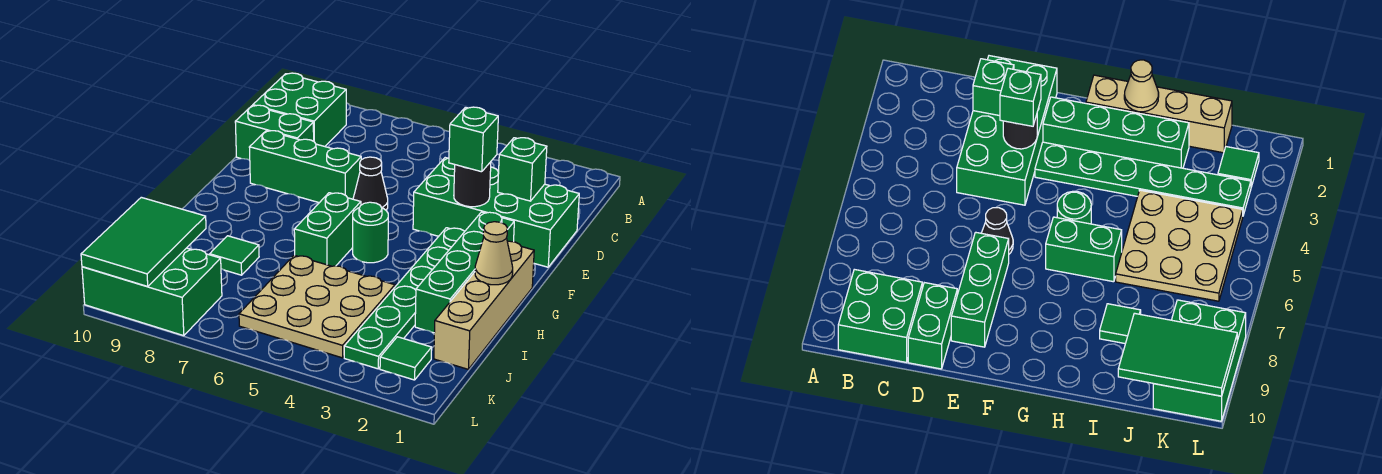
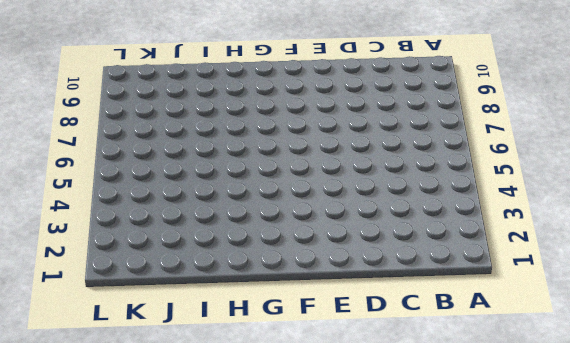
none -> green 2x2 brick [253,73,346,146]
none -> green 2x4 brick [413,158,579,267]
none -> green 1x2 brick [235,105,314,160]

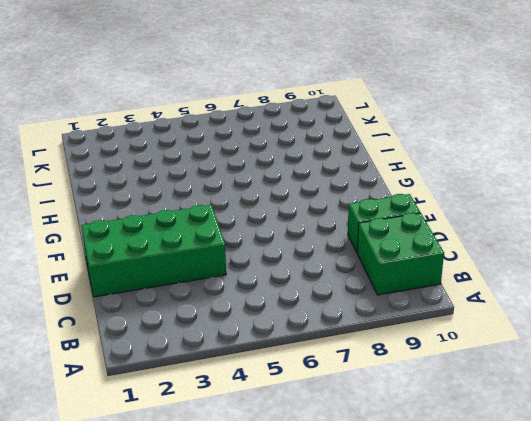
none -> black 1x1 cone [353,157,388,210]
none -> green 1x3 brick [249,131,361,203]
none -> green 1x4 brick [415,212,514,333]

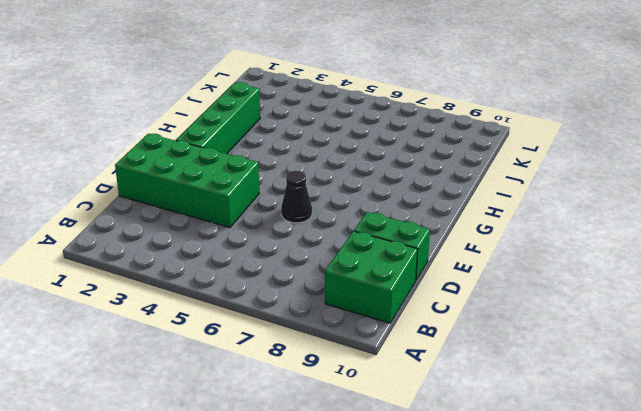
none -> green 1x3 brick [249,131,361,203]
none -> green 1x6 plate [344,228,465,369]
none -> tan 1x4 brick [434,241,534,369]

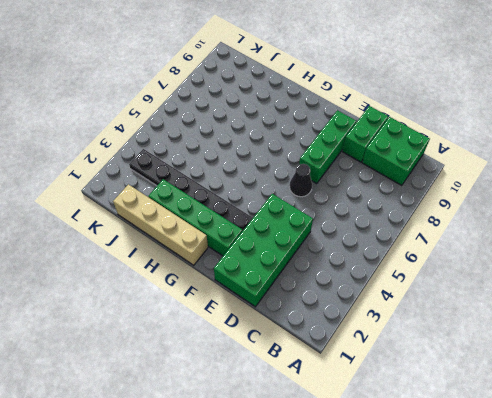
black 1x6 plate [129,149,253,231] -> green 1x6 plate [344,228,465,369]
none -> green 1x1 round brick [353,202,388,263]
none -> green 1x2 brick [294,193,361,266]
none -> tan 3x3 plate [239,255,395,358]

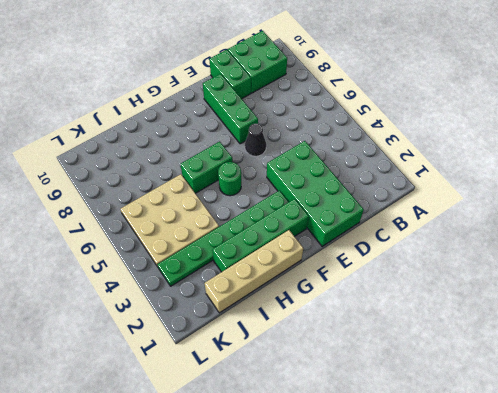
none -> green 1x1 tile [210,236,259,275]
none -> green 1x1 tile [380,337,432,380]
none -> green 2x3 brick [82,248,222,336]

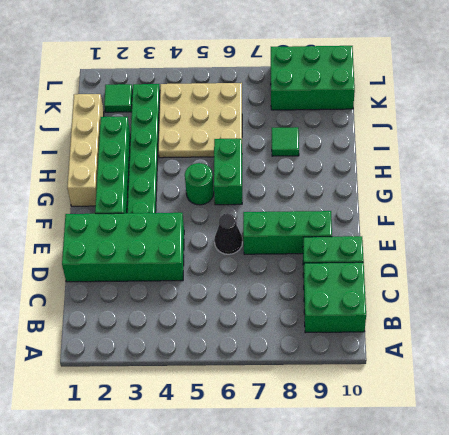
none -> green 1x1 brick [498,138,547,201]
none -> black 1x1 round brick [454,162,491,207]
none -> tan 1x1 cone [475,222,513,285]

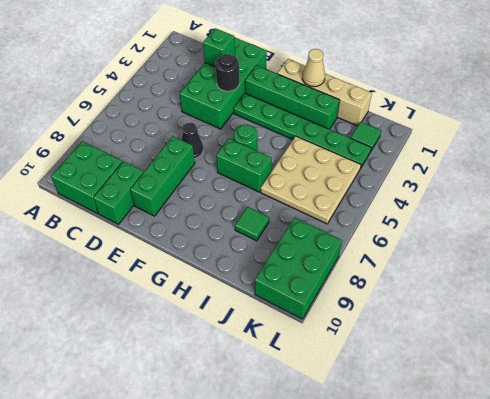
none -> green 2x3 tile [81,197,206,287]
none -> green 1x1 brick [449,107,498,172]

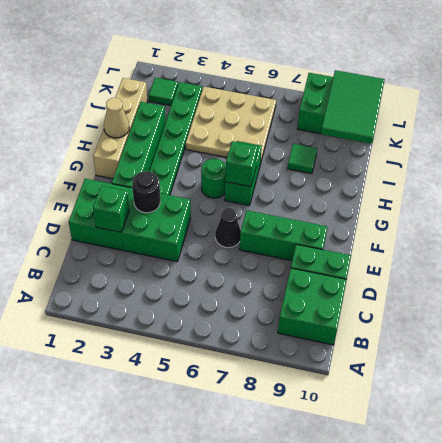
green 1x1 brick [225,142,258,187] -> green 1x1 brick moved to [449,107,498,172]

